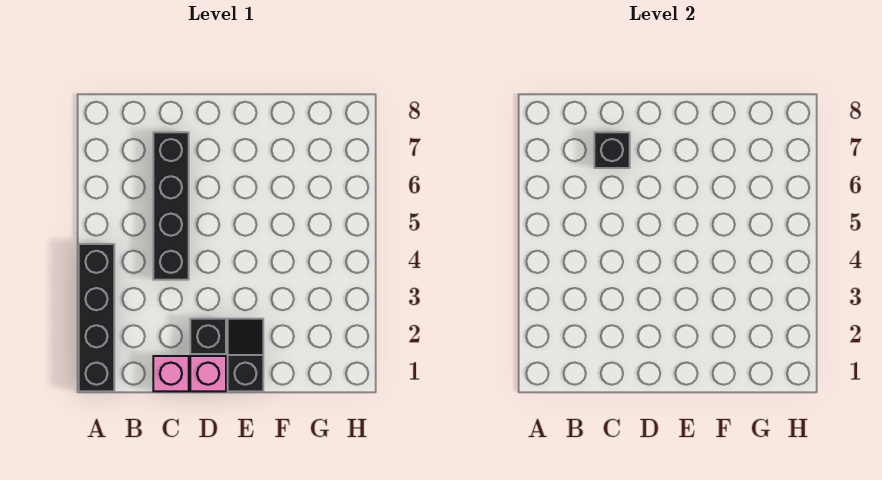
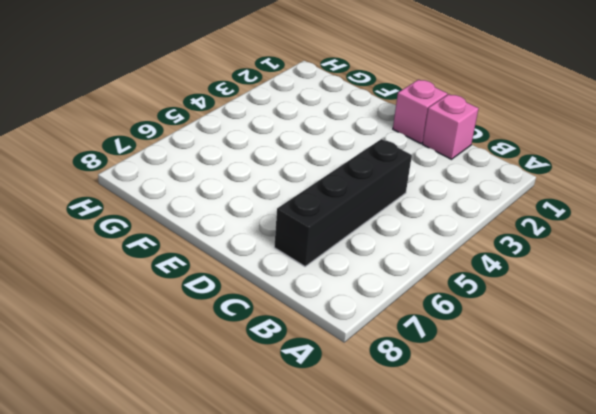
none -> black 1x4 brick [79,244,114,391]
none -> black 1x1 brick [190,319,226,354]

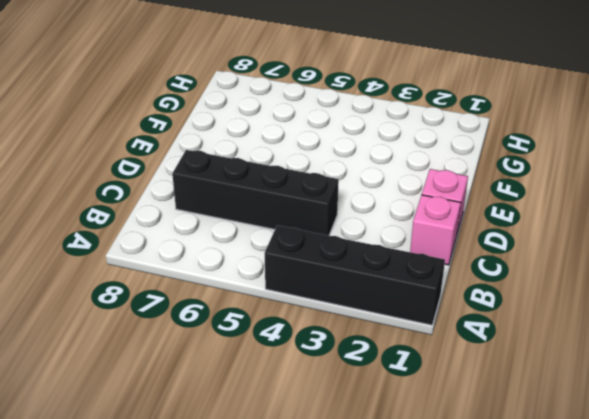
none -> black 1x1 brick [190,319,226,354]
none -> black 1x2 slope [228,319,263,391]

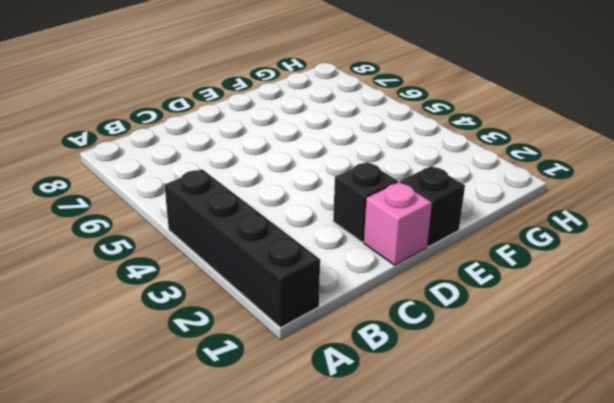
none -> pink 1x1 brick [153,356,189,391]
none -> black 1x4 brick [153,132,189,280]

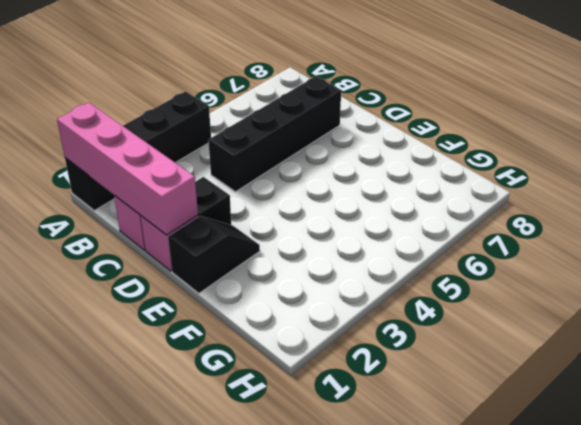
pink 1x4 brick [57,103,198,235] -> none
none -> black 1x1 brick [594,132,630,168]

